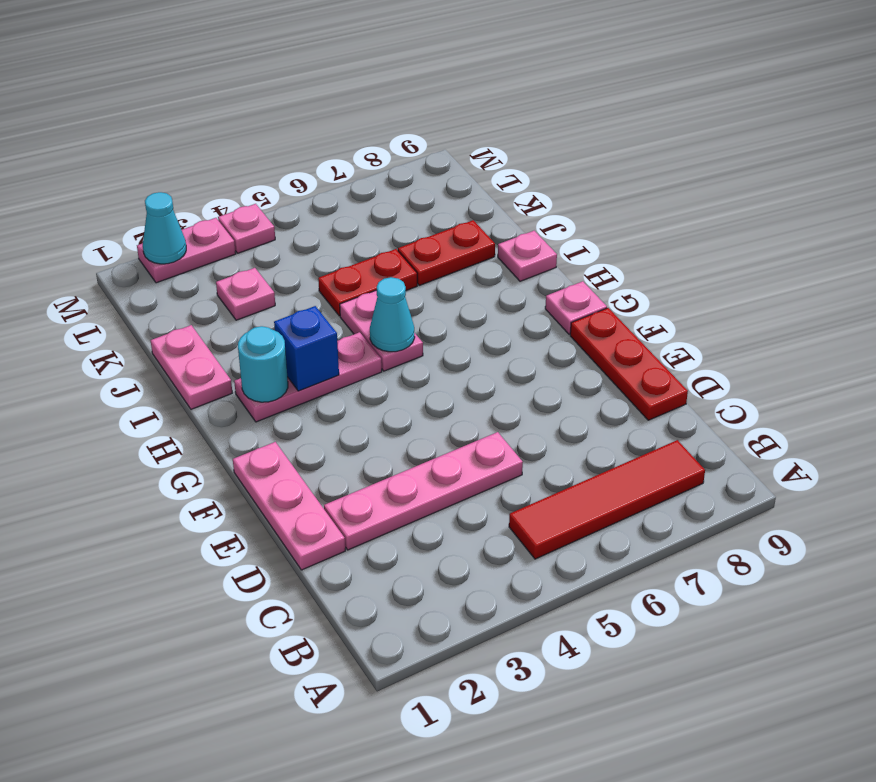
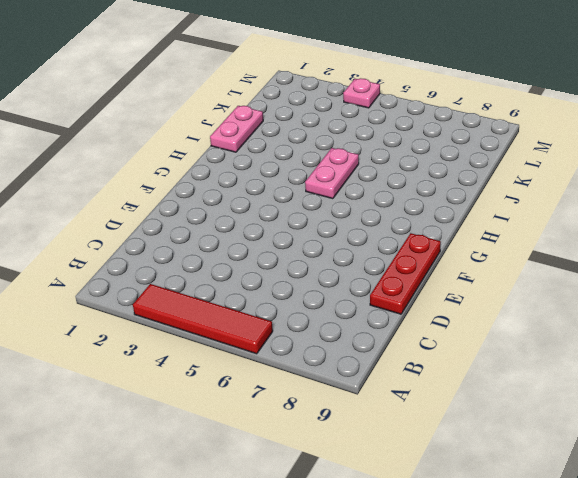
red 1x4 tile [133,284,273,354] -> red 1x4 tile moved to [509,440,705,559]
none -> pink 1x3 plate [233,442,345,570]
none -> pink 1x4 plate [324,432,523,550]
none -> pink 1x1 plate [545,281,607,334]

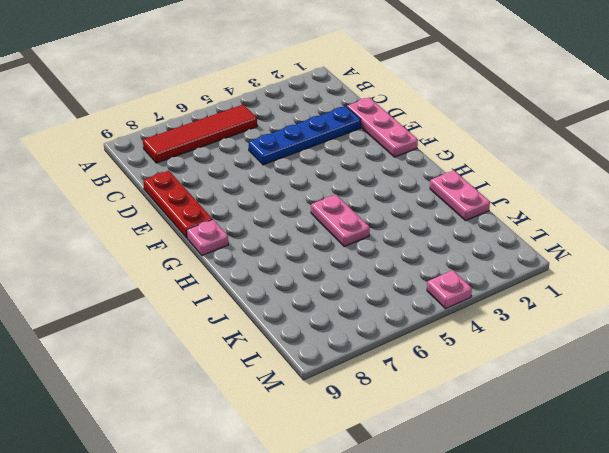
blue 1x4 plate [249,106,361,165] -> pink 1x4 plate [324,432,523,550]
none -> pink 1x3 plate [234,332,382,422]
none -> pink 1x1 plate [498,231,557,281]
none -> red 1x2 plate [318,249,417,316]

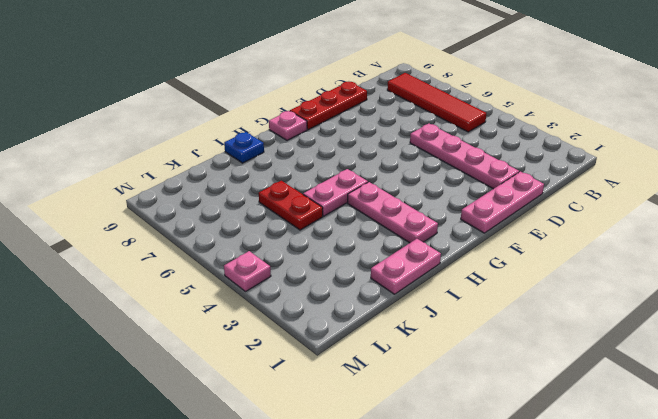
blue 1x1 plate [224,132,264,163] -> pink 1x1 plate [498,231,557,281]
none -> red 1x2 plate [398,220,495,285]
none -> pink 1x1 plate [216,268,275,320]
none -> pink 1x2 plate [137,218,236,283]

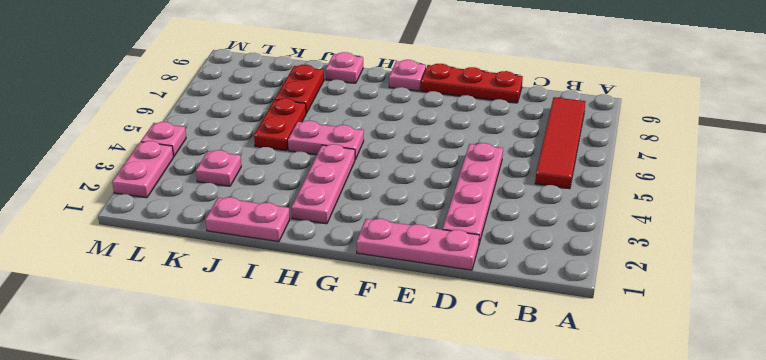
none -> cyan 1x1 round brick [238,326,288,402]
none -> blue 1x1 brick [274,306,339,391]
none -> cyan 1x1 cone [370,277,415,352]

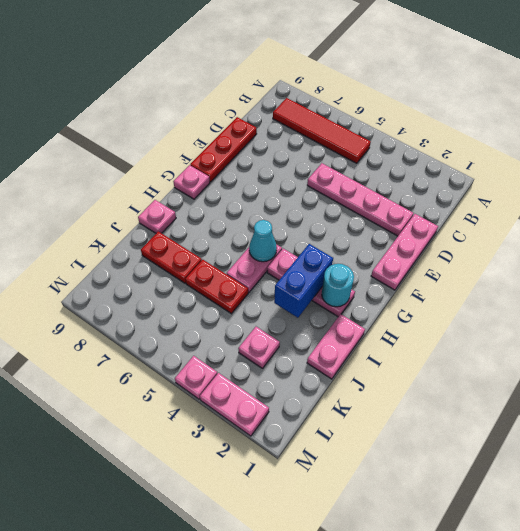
blue 1x2 brick [274,244,333,318] -> blue 1x1 brick [274,306,339,391]
none -> cyan 1x1 cone [143,192,186,264]

